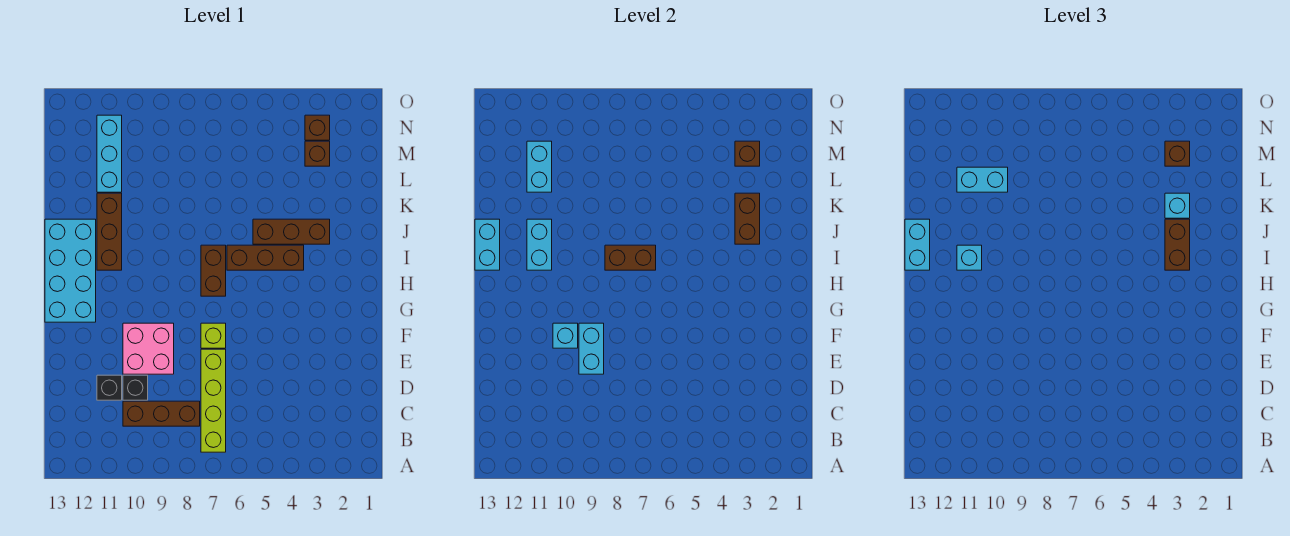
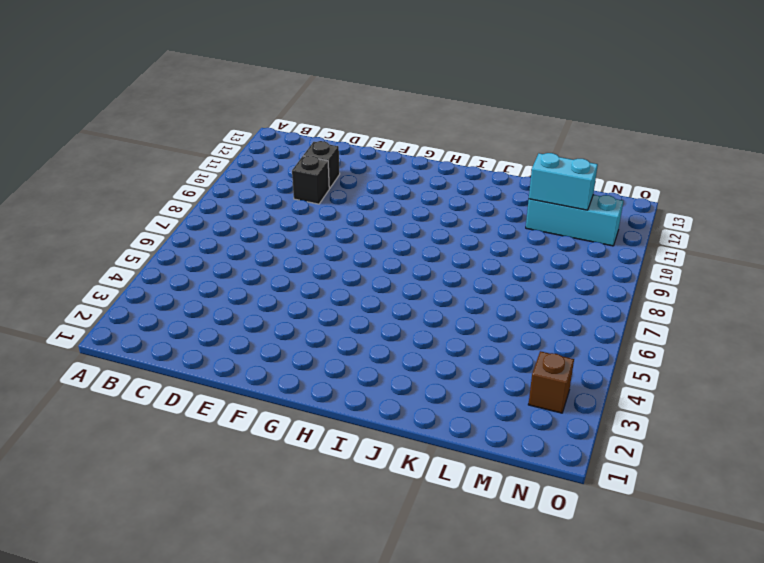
none -> lime 1x4 brick [201,349,226,452]
none -> brown 1x3 brick [123,401,200,426]
none -> pink 2x2 brick [123,323,174,374]

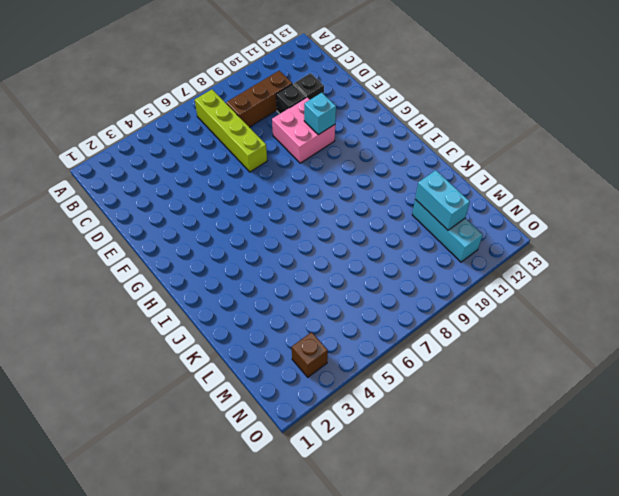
none -> lime 1x1 brick [201,323,226,348]
none -> cyan 2x4 brick [45,219,96,322]
none -> brown 1x2 brick [201,245,226,296]

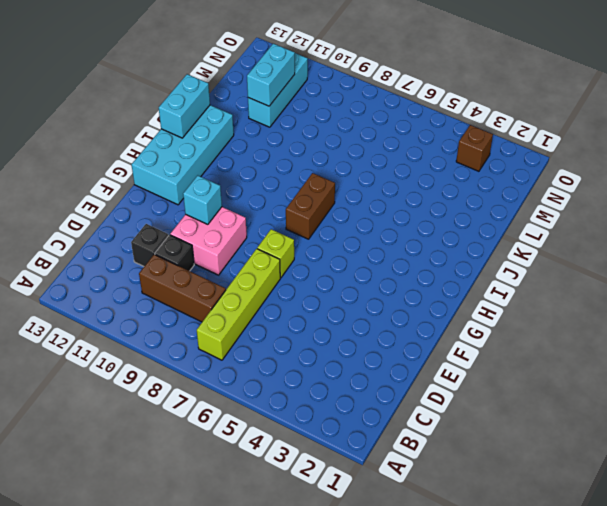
none -> brown 1x3 brick [227,245,304,270]
none -> brown 1x3 brick [97,193,122,270]
none -> brown 1x3 brick [253,219,330,244]

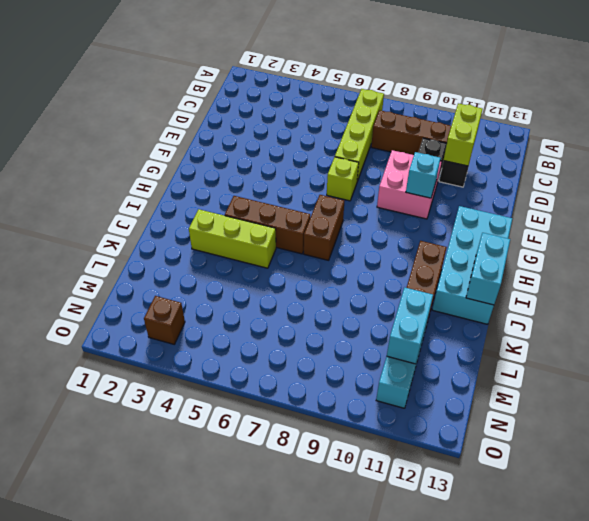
lime 1x2 brick [443,103,483,166] -> none
lime 1x3 brick [189,209,276,268] -> brown 1x3 brick [253,219,330,244]
none -> brown 1x1 brick [305,141,330,166]
none -> cyan 1x2 brick [579,323,604,374]
none -> brown 1x2 brick [605,245,656,270]

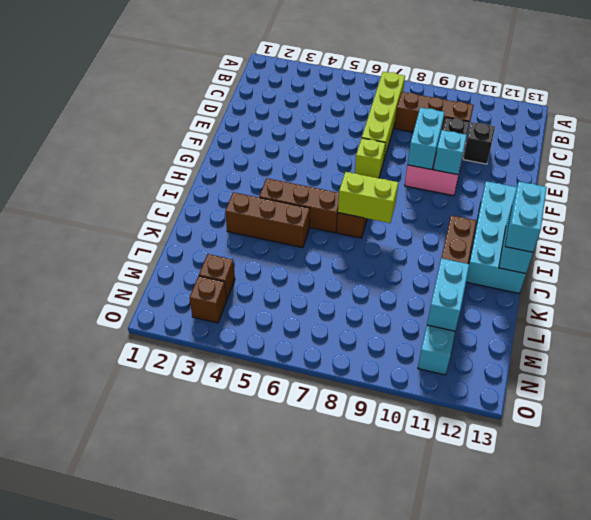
lime 1x2 brick [338,172,398,223] -> brown 1x2 brick [605,245,656,270]
none -> cyan 1x2 brick [527,219,552,270]
none -> brown 1x2 brick [735,193,760,244]
none -> brown 1x1 brick [735,141,760,166]

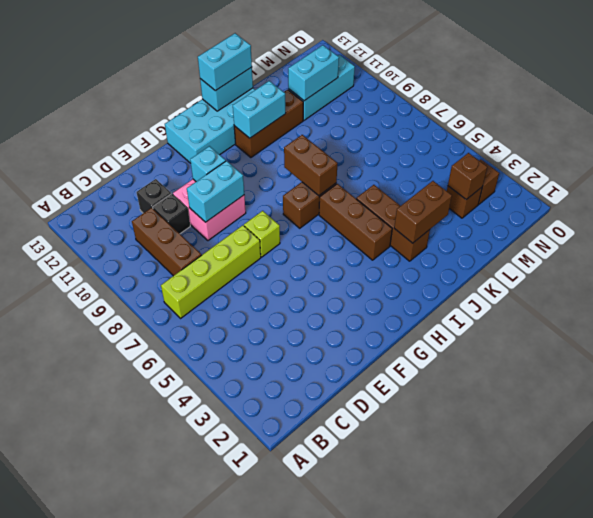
none -> brown 1x2 brick [1165,219,1190,270]
none -> cyan 1x1 brick [957,245,982,270]
none -> cyan 1x1 brick [1165,193,1190,218]

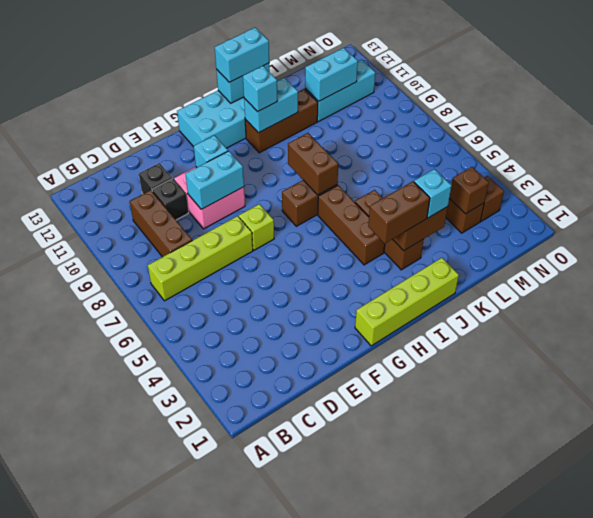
lime 1x4 brick [355,258,459,346] -> none
none -> cyan 1x2 brick [957,167,1008,192]
none -> brown 1x1 brick [1165,141,1190,166]

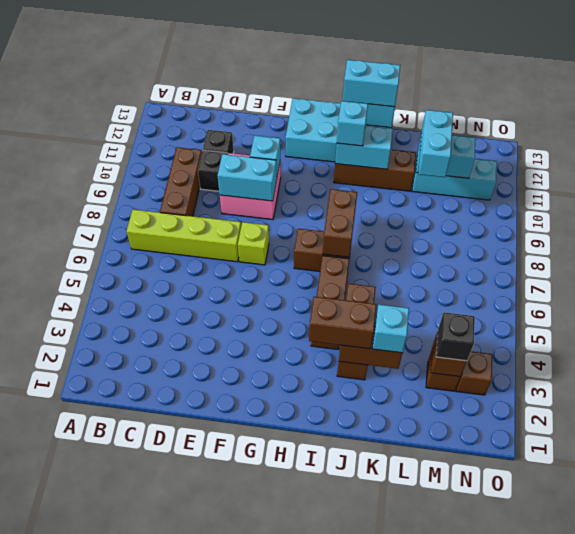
black 1x1 brick [436,312,475,361] -> brown 1x1 brick [1165,141,1190,166]

